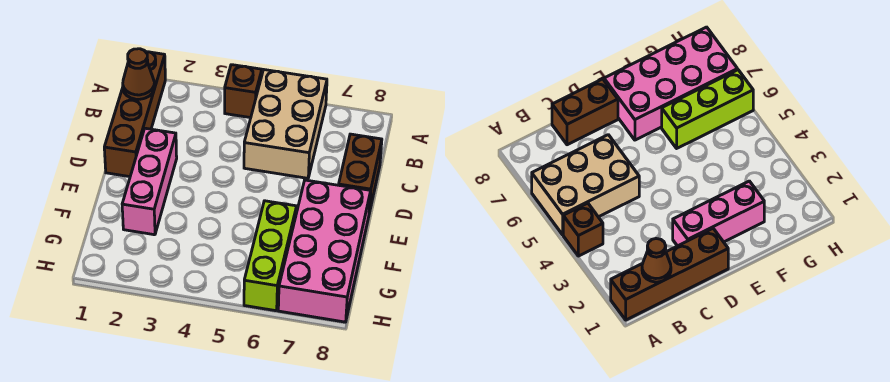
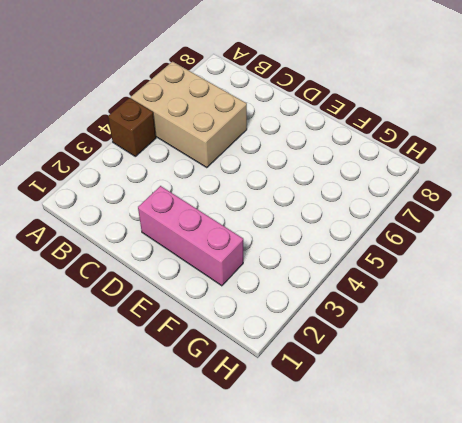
none -> brown 1x4 brick [104,52,165,177]
none -> brown 1x2 brick [339,134,382,213]

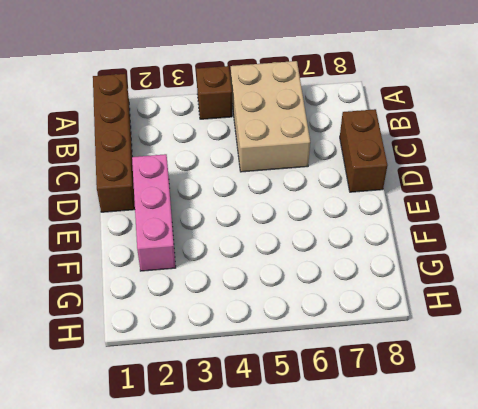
none -> pink 2x4 brick [278,180,371,322]
none -> lime 1x3 brick [244,201,297,311]

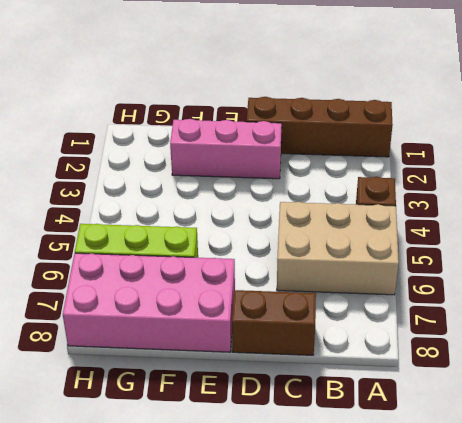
none -> brown 1x1 cone [123,49,154,99]

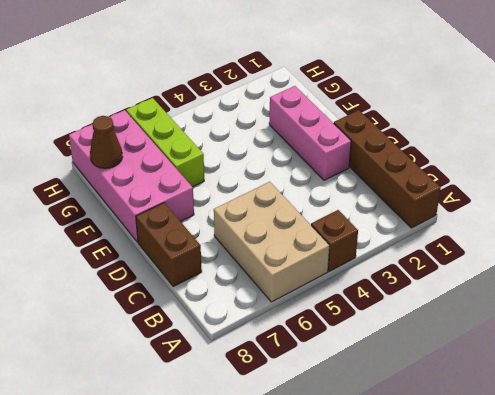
brown 1x1 cone [90,116,122,168] -> brown 1x1 cone moved to [123,49,154,99]

